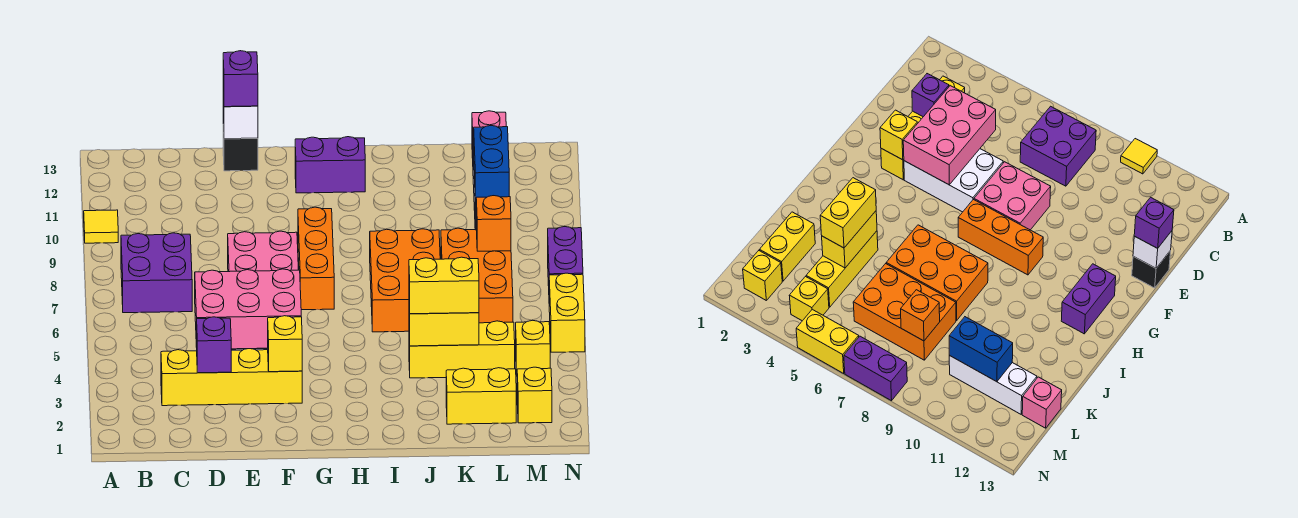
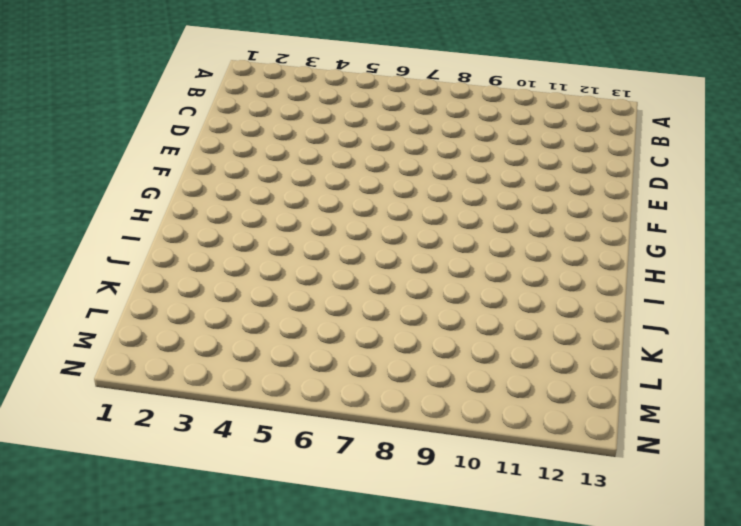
none -> yellow 1x1 tile [84,210,118,243]
none -> purple 2x2 brick [121,233,192,313]
none -> yellow 1x4 brick [161,349,302,406]

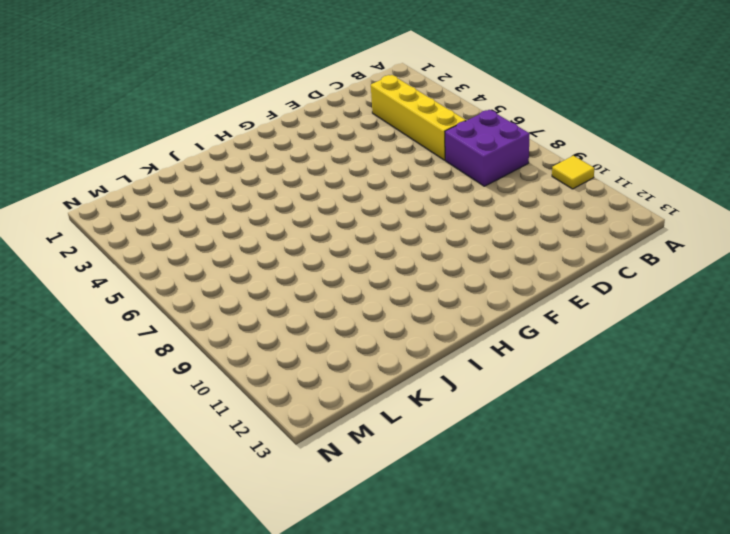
yellow 1x4 brick [371,75,466,160] -> yellow 1x4 brick turned to [161,349,302,406]
none -> white 2x3 brick [904,149,1003,212]
none -> pink 2x2 brick [228,231,298,272]
none -> black 1x1 brick [223,125,258,171]

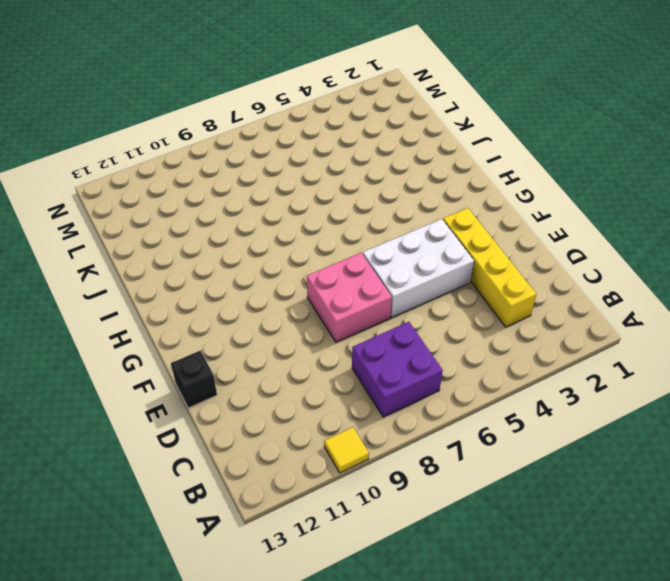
none -> orange 1x3 brick [298,207,334,310]
none -> purple 1x2 brick [295,137,365,193]
none -> orange 2x3 brick [370,229,440,332]

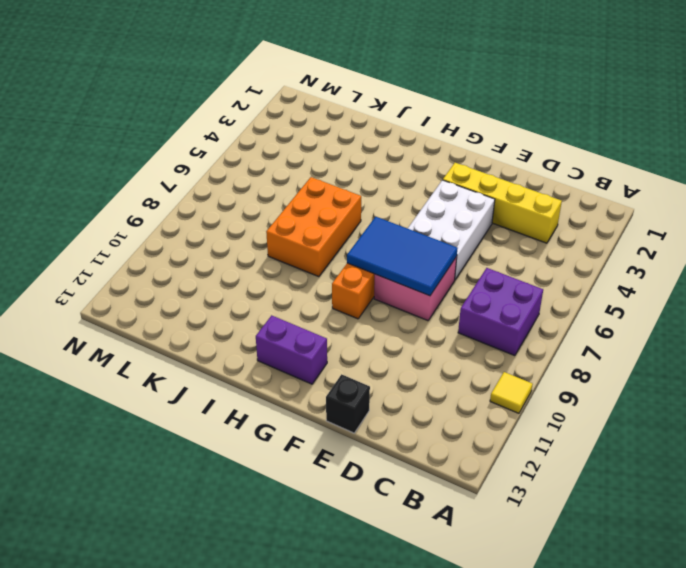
blue 2x3 tile [347,217,458,296] -> none
none -> yellow 1x3 brick [409,321,515,378]
none -> yellow 1x2 brick [446,368,516,424]
none -> orange 2x3 brick [441,228,513,323]

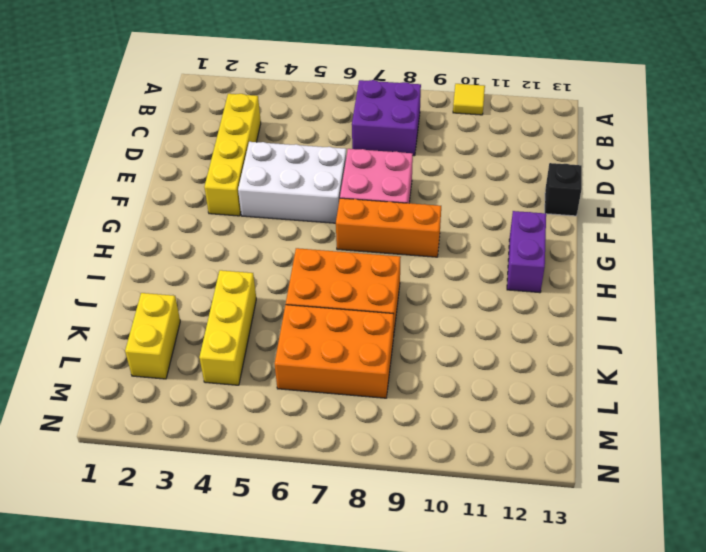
none -> white 1x3 brick [949,355,1037,414]
none -> pink 1x1 brick [472,111,506,158]
none -> yellow 1x1 brick [517,367,552,423]

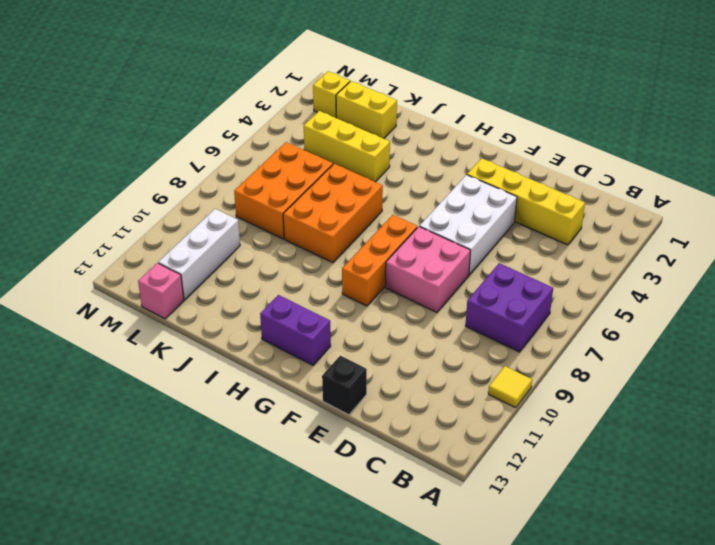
none -> yellow 1x1 brick [516,320,550,376]
none -> yellow 1x2 brick [549,273,585,352]
none -> purple 1x2 brick [548,227,583,286]

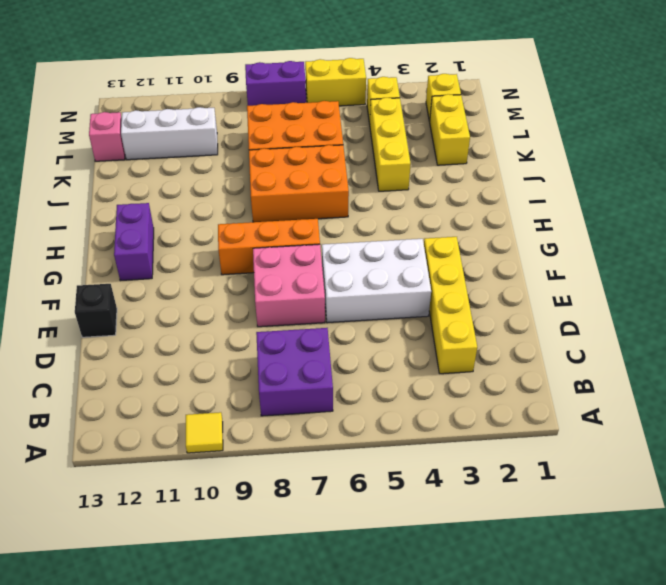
none -> purple 1x1 brick [197,317,231,373]
none -> pink 2x3 brick [195,269,301,349]
none -> white 1x1 brick [223,93,258,139]

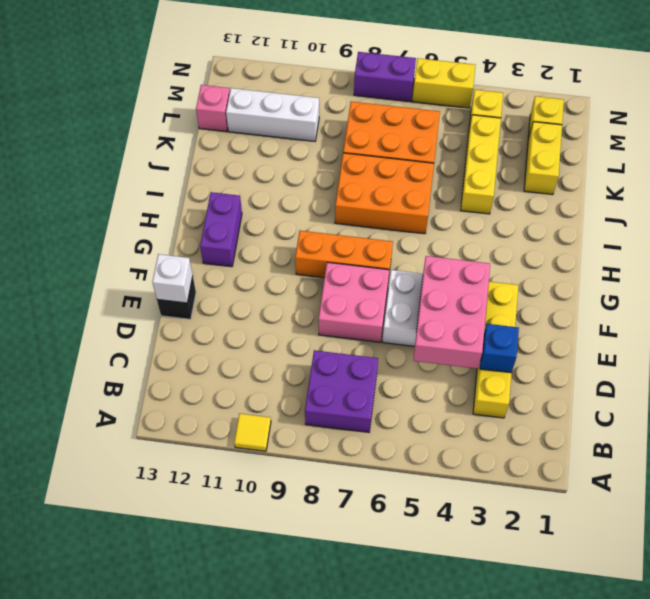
blue 1x1 brick [480,324,519,373] -> purple 1x1 brick [197,317,231,373]
none -> yellow 1x1 brick [267,316,302,372]
none -> yellow 1x2 brick [409,306,479,346]
none -> orange 1x1 brick [476,196,511,251]

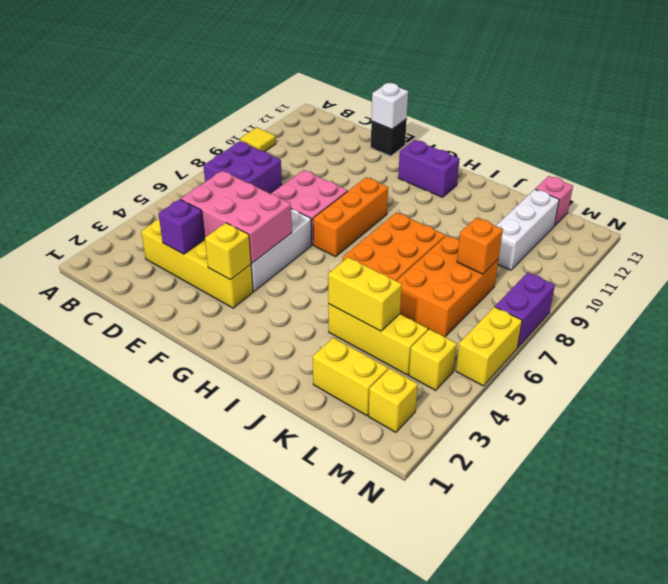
none -> blue 1x2 brick [474,126,509,205]
none -> purple 1x1 brick [223,51,258,107]
none -> yellow 1x2 brick [409,257,479,314]

